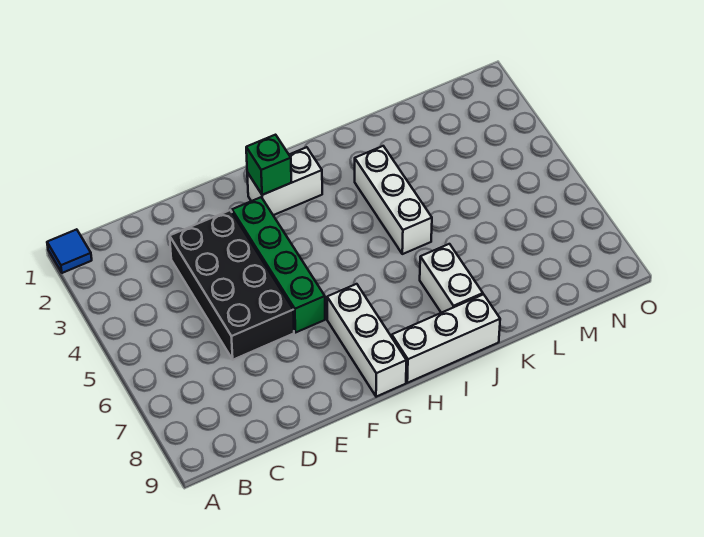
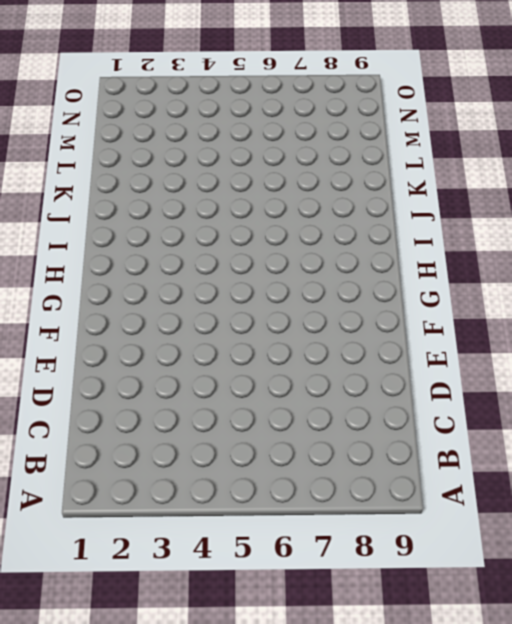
none -> blue 1x1 tile [47,229,92,273]
none -> black 2x4 brick [170,210,294,360]

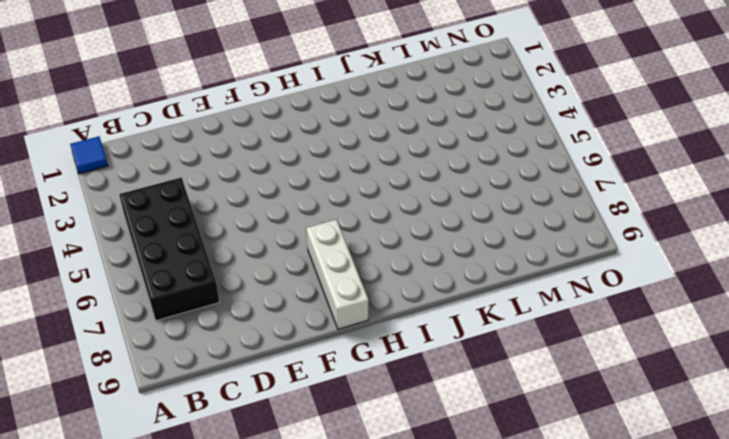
black 2x4 brick [119,177,219,321] -> black 2x4 brick moved to [170,210,294,360]
none -> green 1x4 brick [232,197,325,333]
none -> white 1x2 brick [247,147,322,215]

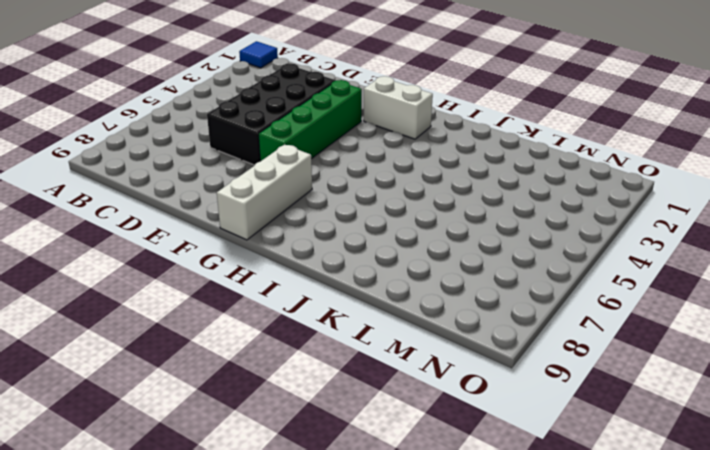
none -> white 1x3 brick [392,294,500,383]
none -> white 1x3 brick [355,146,432,254]

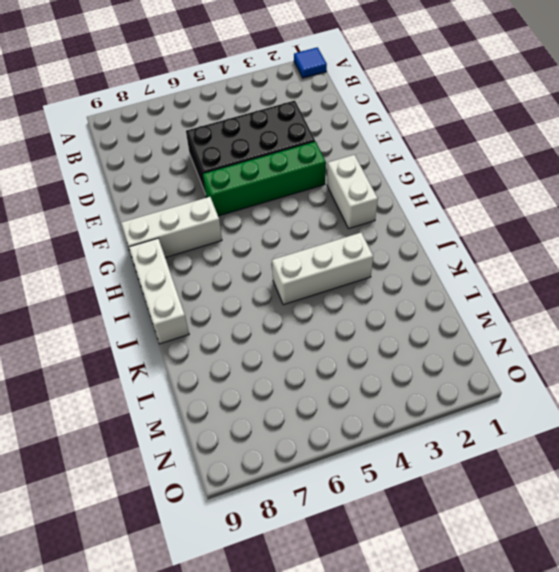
none -> white 1x2 brick [420,244,483,313]
none -> green 1x1 brick [246,135,291,195]

